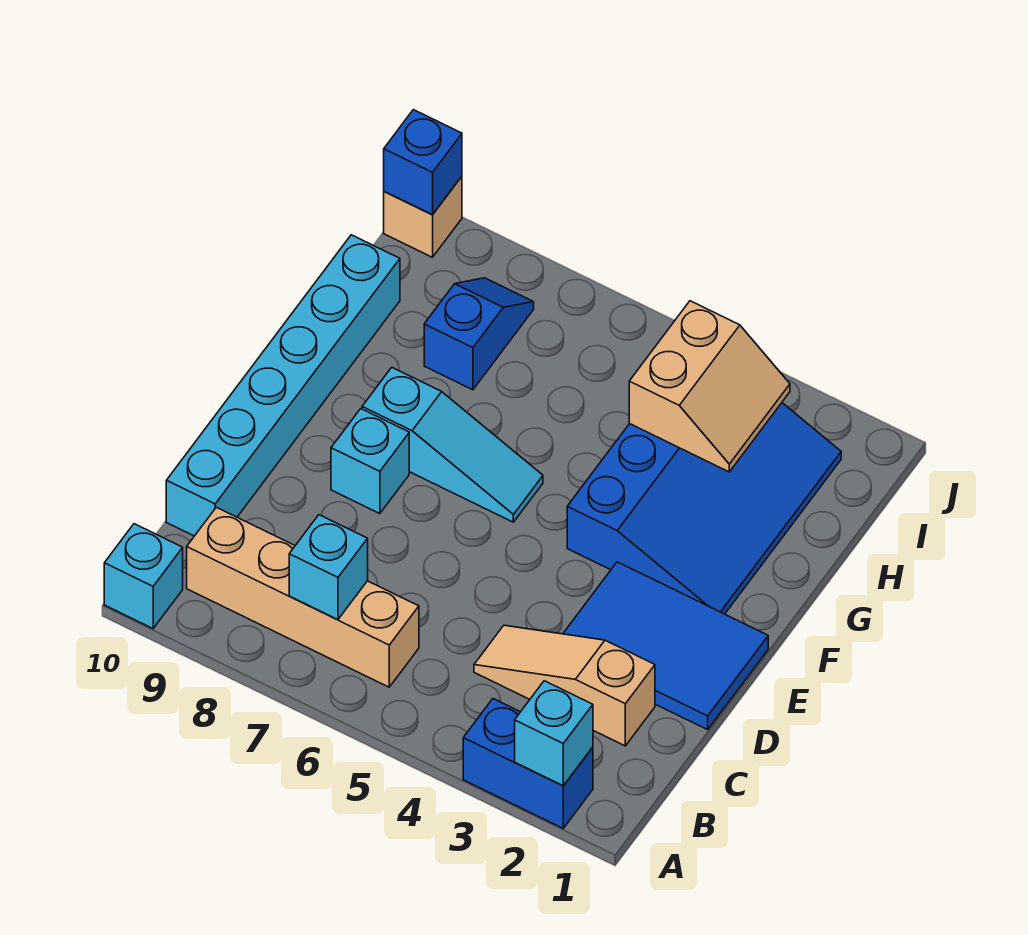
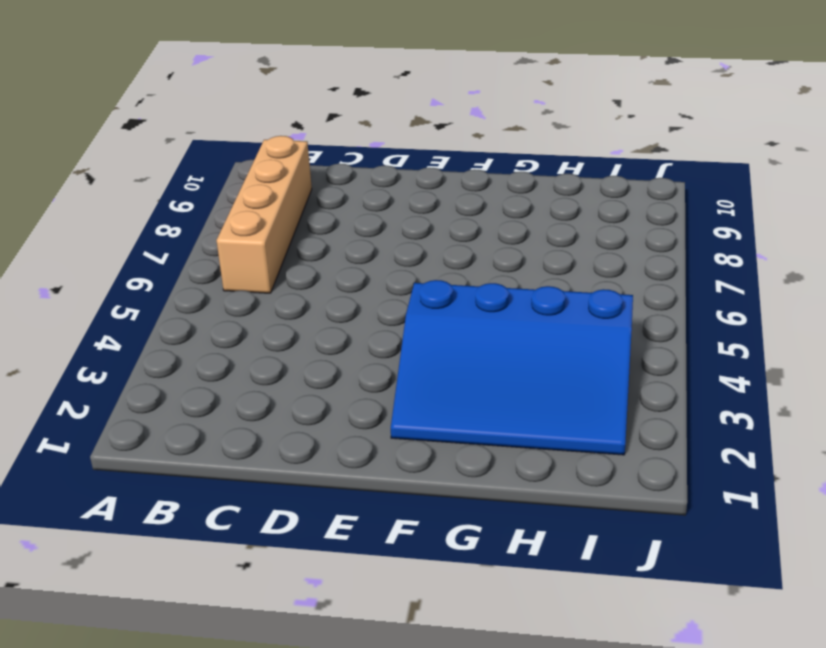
none -> blue 1x2 brick [463,699,593,828]
none -> cyan 1x1 brick [104,524,183,629]
none -> tan 1x3 slope [474,625,655,746]

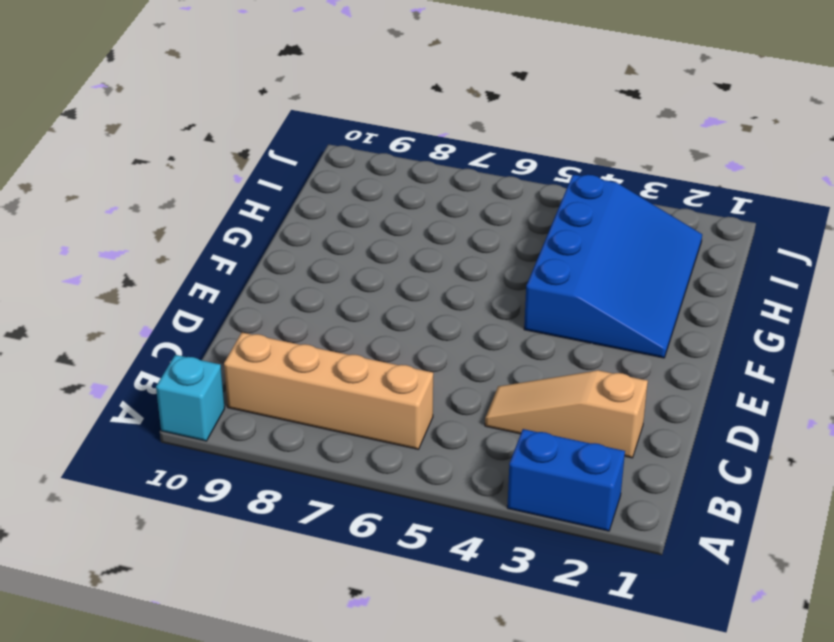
none -> cyan 1x6 brick [166,235,400,536]
none -> blue 2x3 tile [563,562,768,730]
none -> cyan 1x1 brick [331,409,409,514]

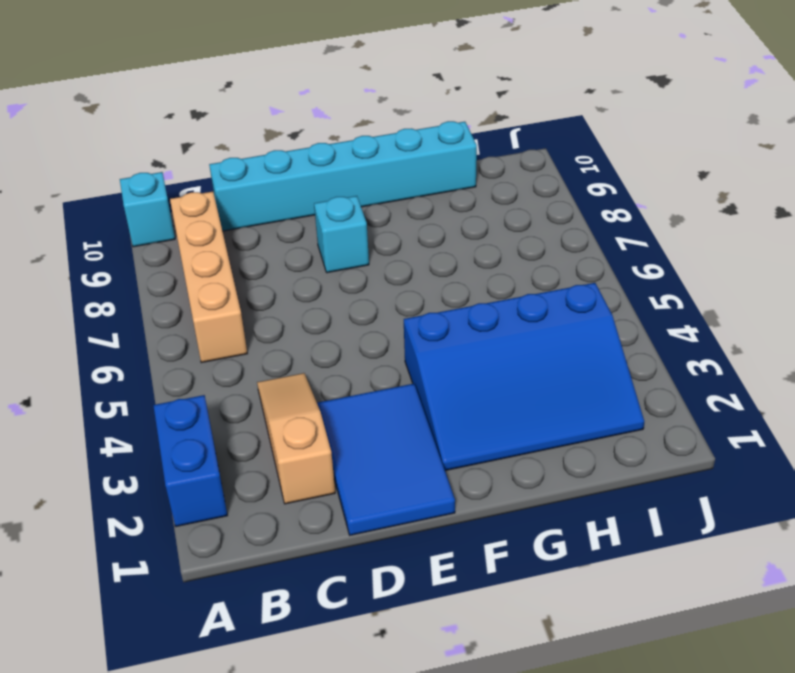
none -> cyan 1x3 slope [362,368,543,522]
none -> blue 1x2 slope [424,278,534,390]
none -> tan 1x1 brick [384,176,462,257]

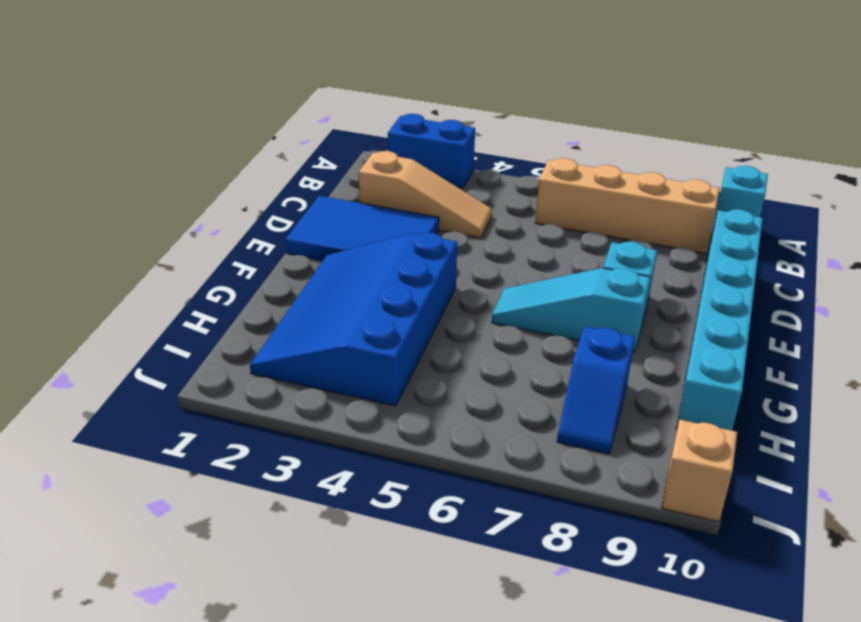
none -> cyan 1x1 brick [515,681,593,786]
none -> cyan 1x1 brick [289,515,368,620]
none -> tan 2x2 slope [629,301,790,472]

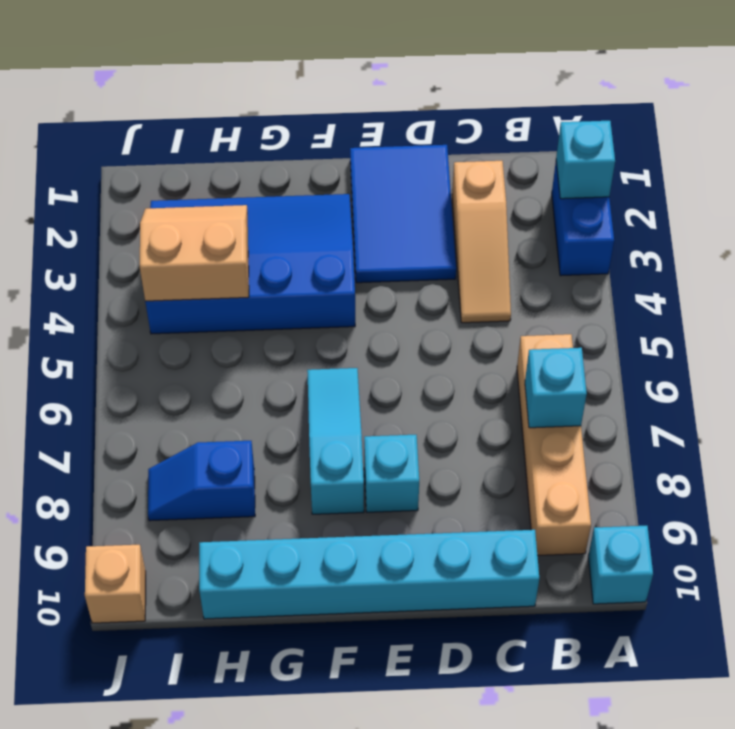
none -> blue 1x1 brick [384,110,462,215]

